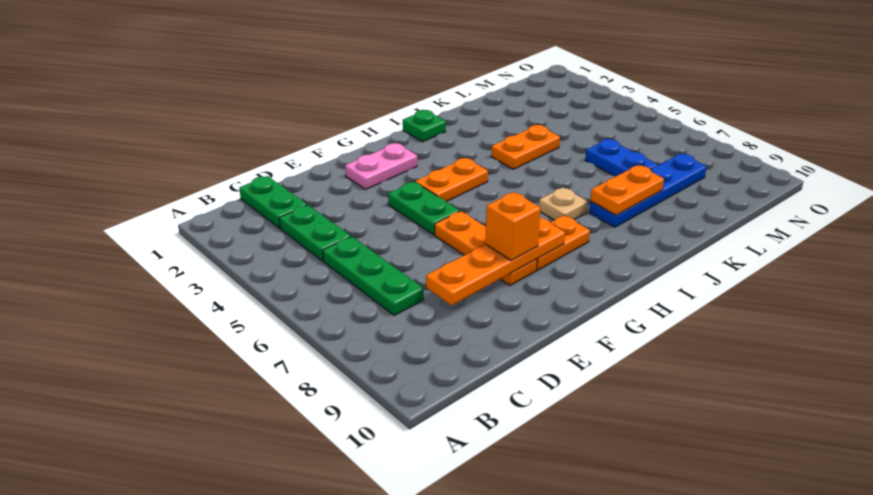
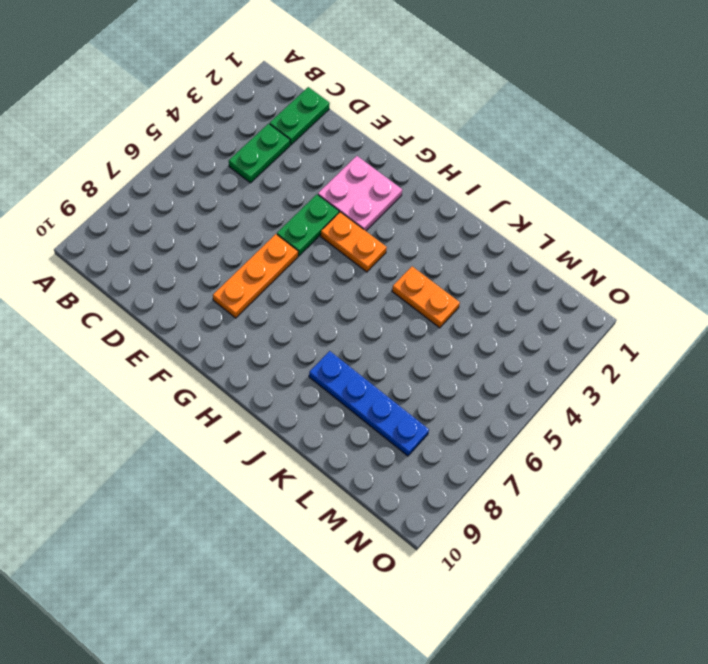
pink 2x2 plate [318,156,402,231] -> pink 1x2 plate [345,143,417,189]
none -> green 1x3 plate [323,236,424,316]
none -> orange 1x2 plate [536,215,590,270]
none -> green 1x1 plate [403,110,446,142]

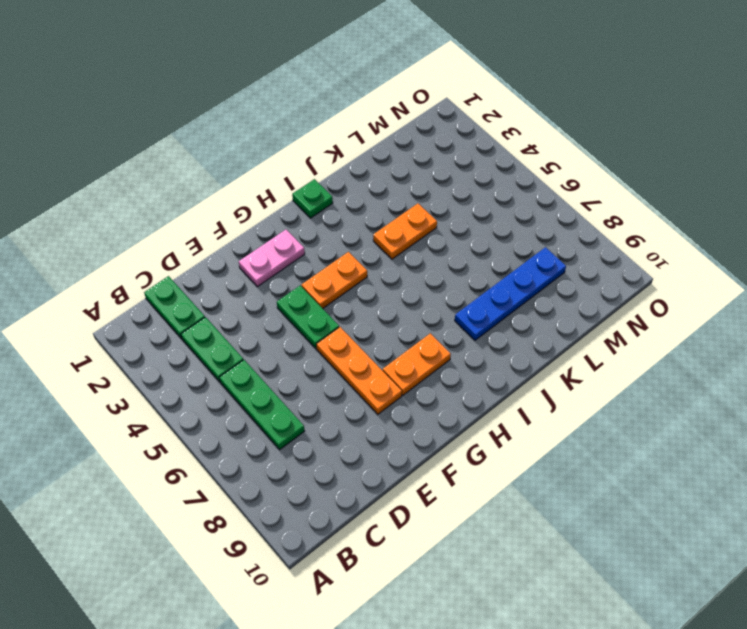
none -> tan 1x1 plate [539,187,588,220]
none -> blue 1x2 plate [585,139,658,176]
none -> orange 1x4 plate [426,217,565,305]

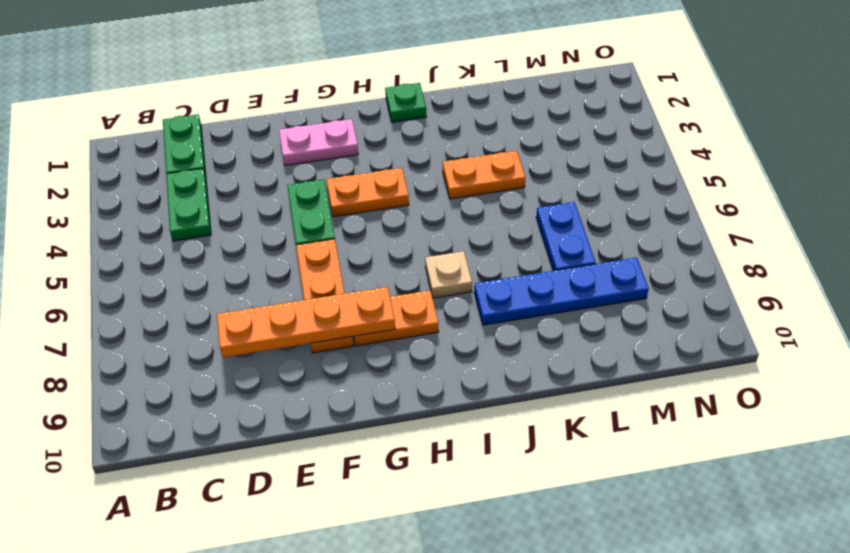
none -> green 1x3 plate [323,236,424,316]
none -> orange 1x2 plate [590,165,664,215]
none -> orange 1x1 brick [485,192,540,260]

